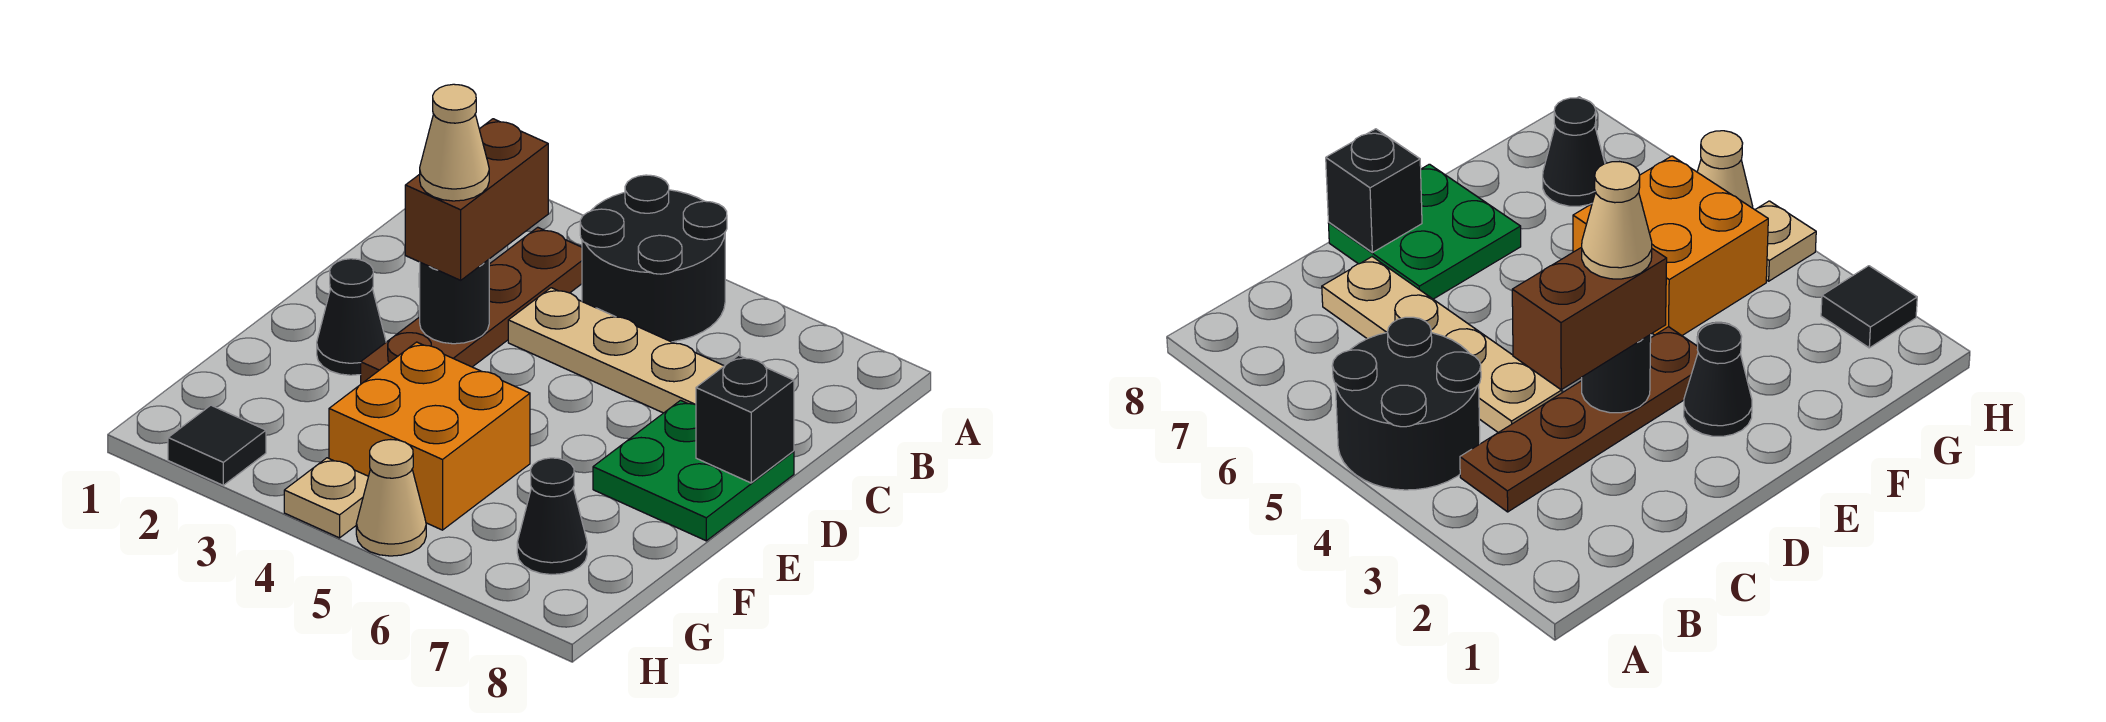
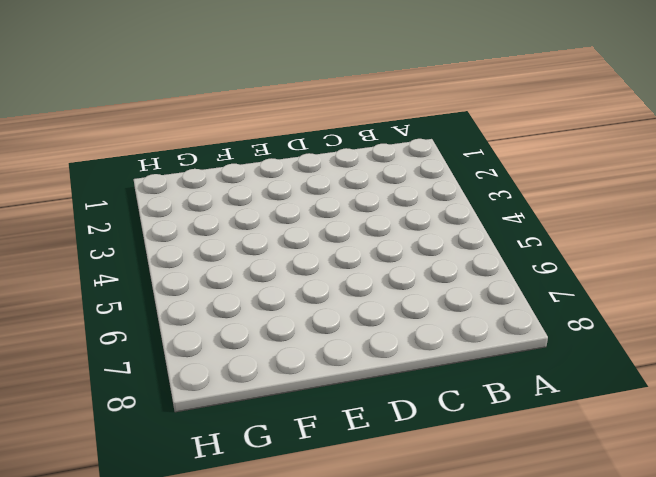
none -> black 2x2 round brick [580,175,727,342]
none -> brown 1x4 plate [361,227,582,384]
none -> tan 1x4 plate [508,288,724,413]

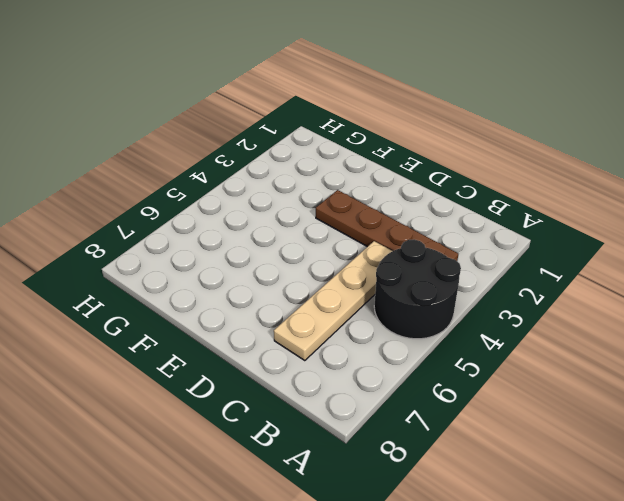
none -> green 2x2 plate [593,400,794,541]
none -> black 1x1 cone [317,259,386,375]
none -> orange 2x2 brick [329,342,530,530]

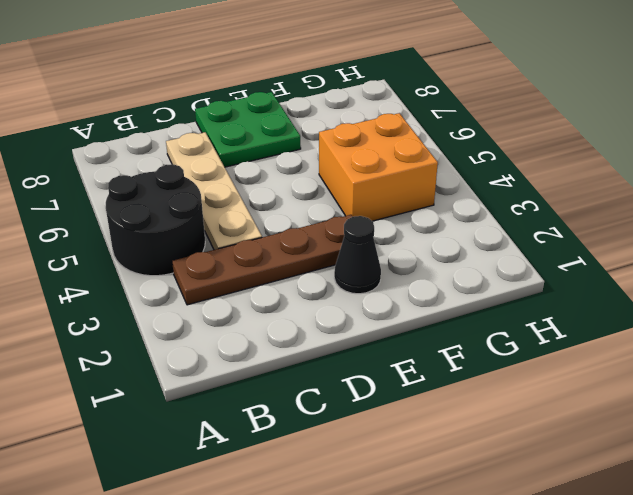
none -> black 1x1 cone [517,458,587,575]
none -> black 1x1 tile [168,405,266,485]
none -> tan 1x1 plate [284,458,368,538]

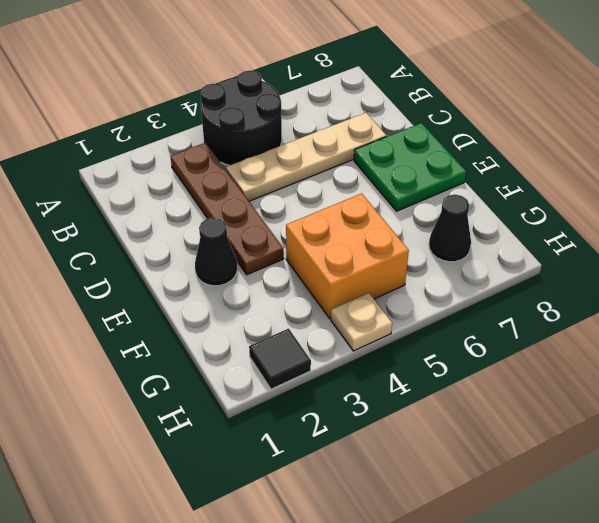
none -> tan 1x1 cone [356,440,426,556]
none -> black 1x1 round brick [419,260,489,344]
none -> black 1x1 brick [696,355,794,483]

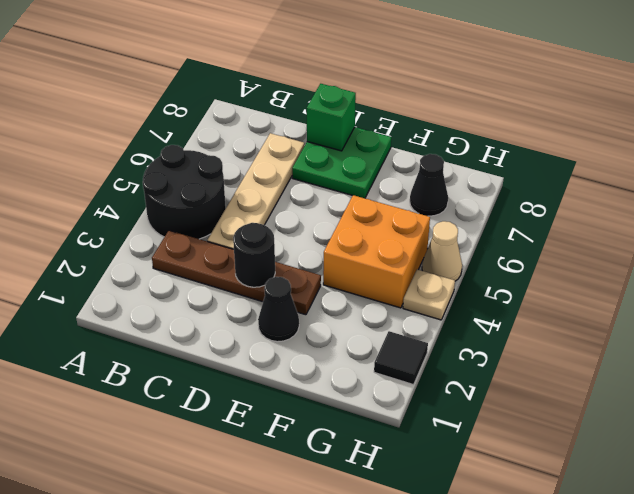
green 1x1 brick [307,84,356,151] -> black 1x1 brick [696,355,794,483]
none -> brown 1x2 brick [405,119,548,280]
none -> tan 1x1 cone [420,84,489,201]

